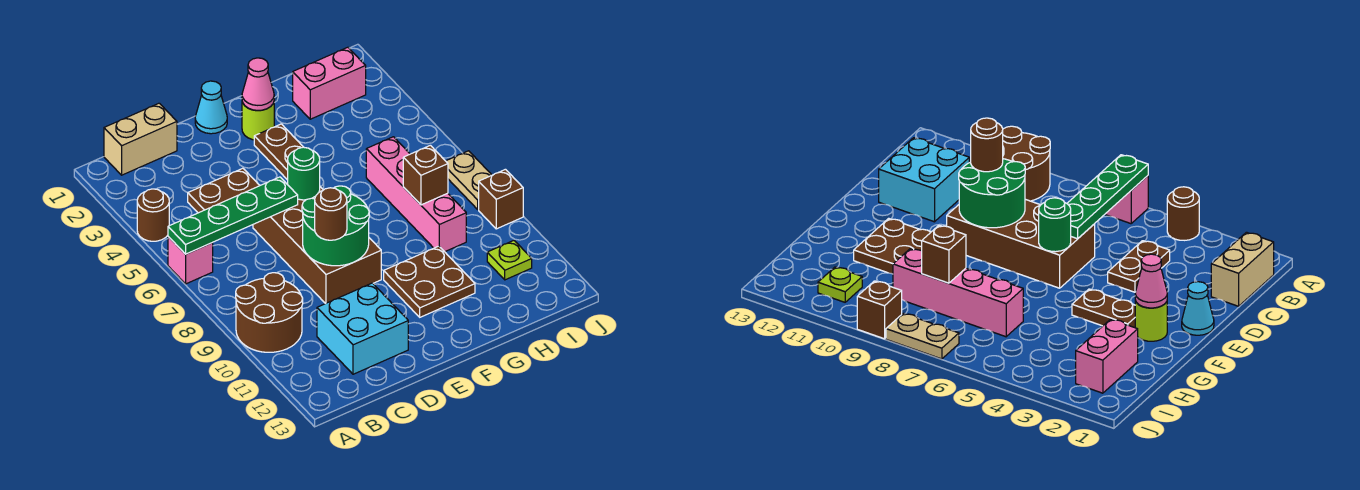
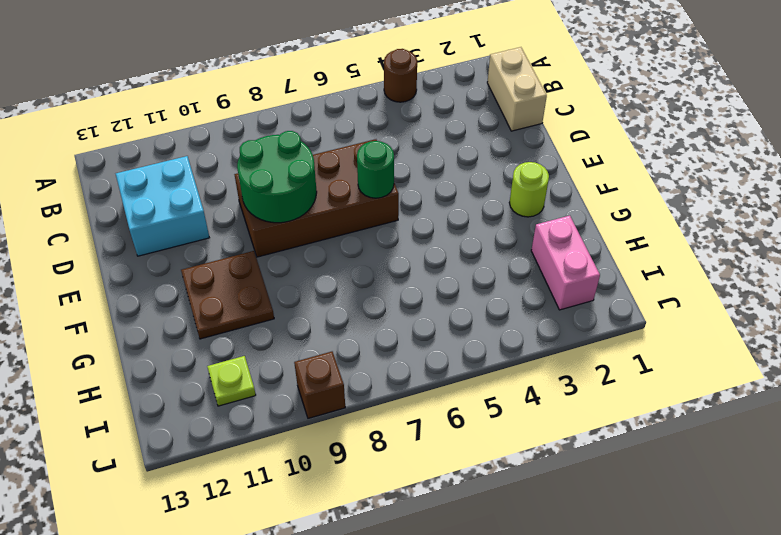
none -> pink 1x1 brick [168,237,213,284]
none -> brown 2x2 round brick [236,273,303,352]
none -> brown 1x2 plate [188,168,260,213]

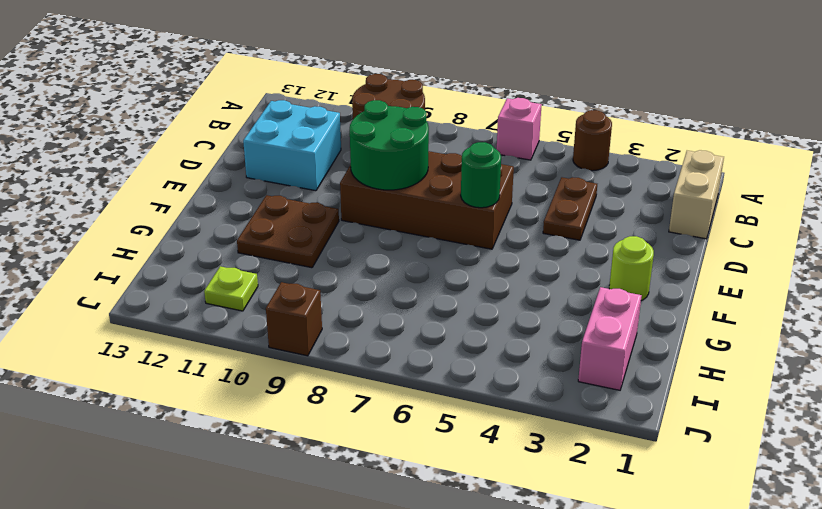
none -> cyan 1x1 cone [195,81,227,134]
none -> brown 1x2 plate [254,124,303,180]
none -> pink 1x4 brick [366,137,466,252]

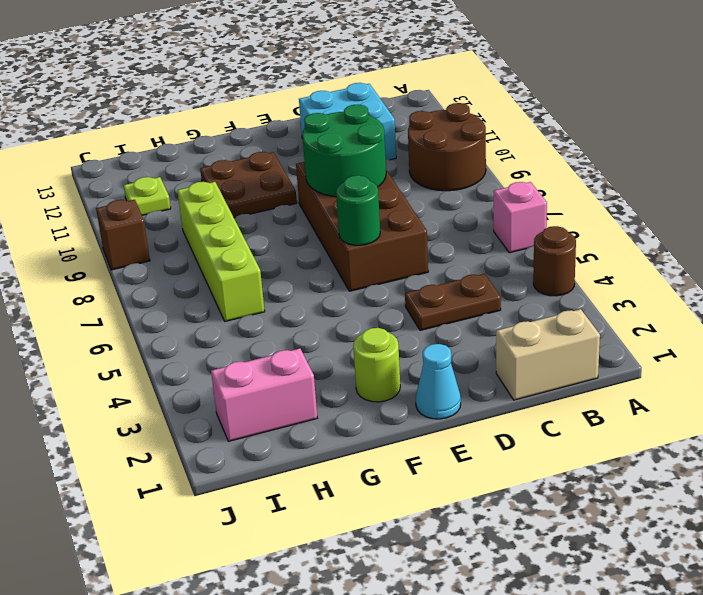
lime 1x4 brick [177,182,265,321] -> pink 1x4 brick [366,137,466,252]
none -> brown 1x2 plate [254,124,303,180]
none -> tan 1x2 plate [446,151,492,210]
none -> green 1x4 plate [168,177,298,254]

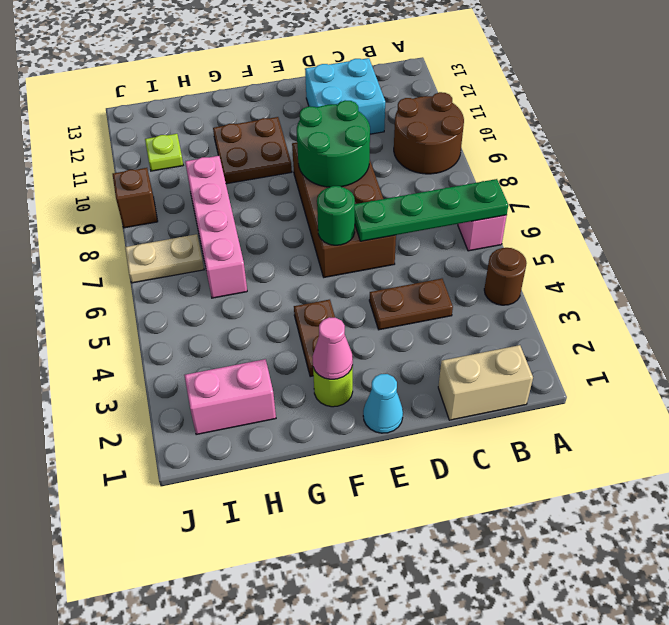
tan 1x2 plate [125,234,204,283] -> tan 1x2 plate turned to [446,151,492,210]
none -> brown 1x1 brick [403,145,448,205]
none -> brown 1x1 round brick [315,188,347,240]

